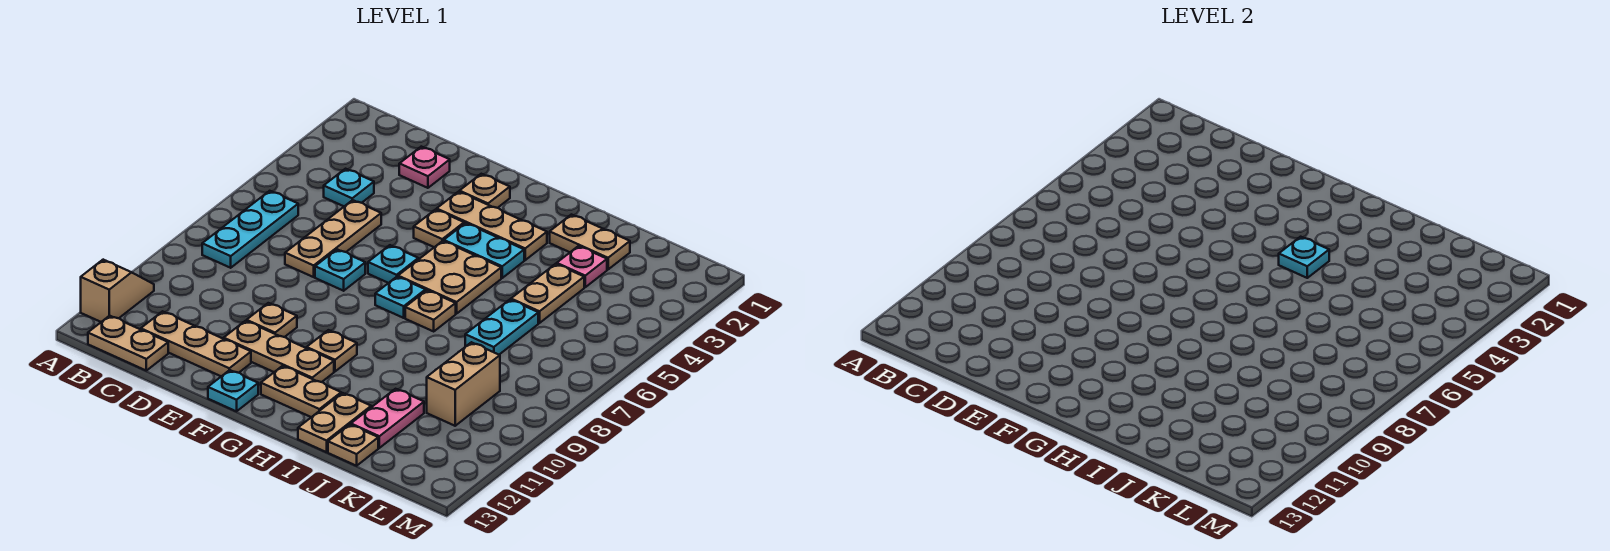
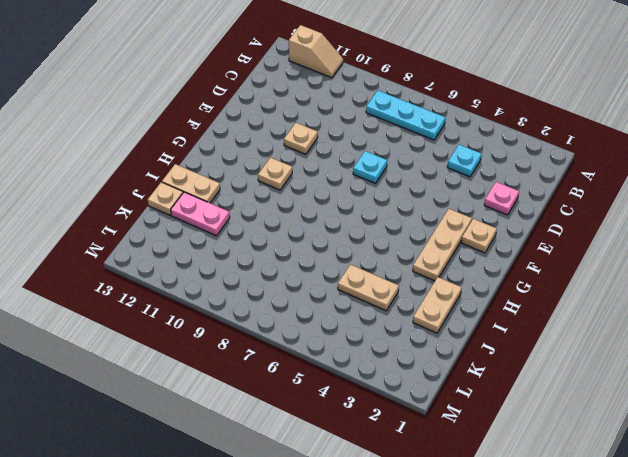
none -> tan 1x2 plate [88,316,168,371]
none -> tan 1x3 plate [141,311,251,376]
none -> tan 1x3 plate [285,200,381,277]
none -> tan 1x3 plate [224,321,334,382]

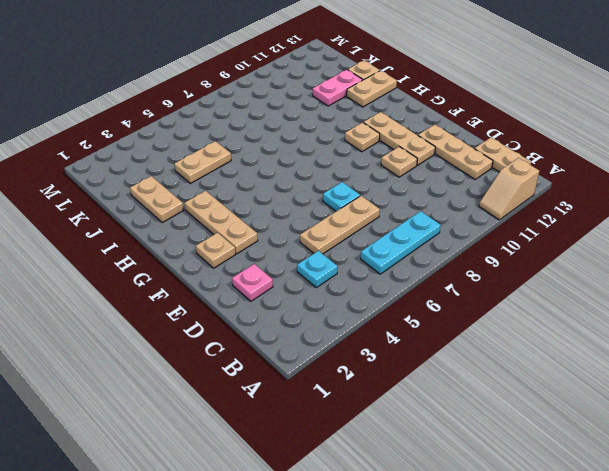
none -> tan 1x1 plate [414,209,464,247]
none -> cyan 1x1 plate [368,245,418,283]
none -> cyan 1x1 plate [208,370,258,411]
none -> cyan 1x2 plate [444,223,524,278]

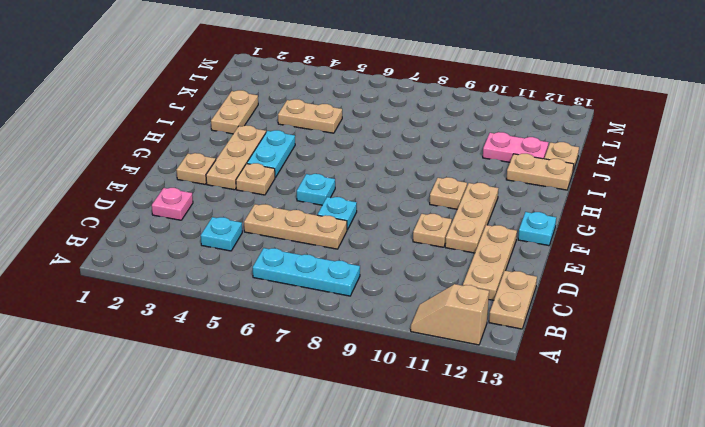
none -> tan 2x2 plate [398,241,501,314]
none -> cyan 1x1 plate [375,277,426,318]
none -> tan 1x2 plate [261,366,341,417]
none -> tan 1x1 plate [405,290,456,331]

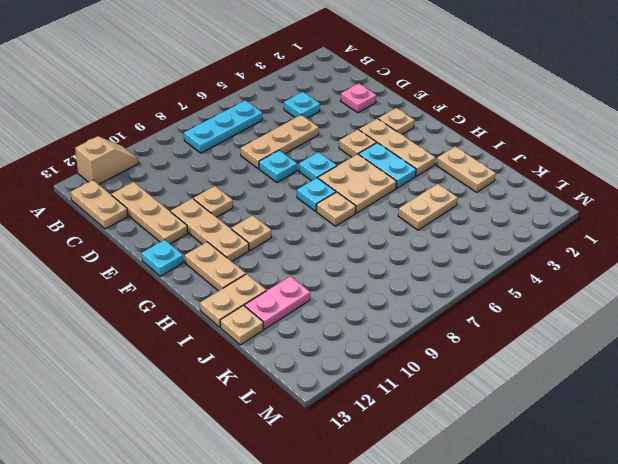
none -> pink 1x1 plate [557,246,607,287]
none -> cyan 1x2 plate [465,300,538,355]
none -> tan 1x2 brick [427,342,500,426]
none -> cyan 1x1 plate [1279,237,1329,278]

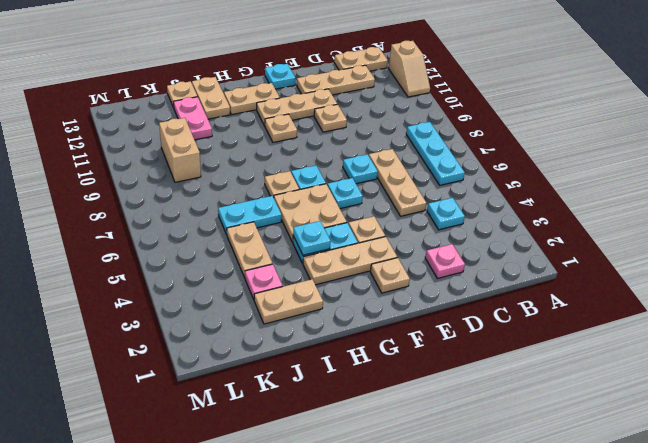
cyan 1x2 plate [218,196,282,234] -> cyan 1x2 plate turned to [465,300,538,355]

